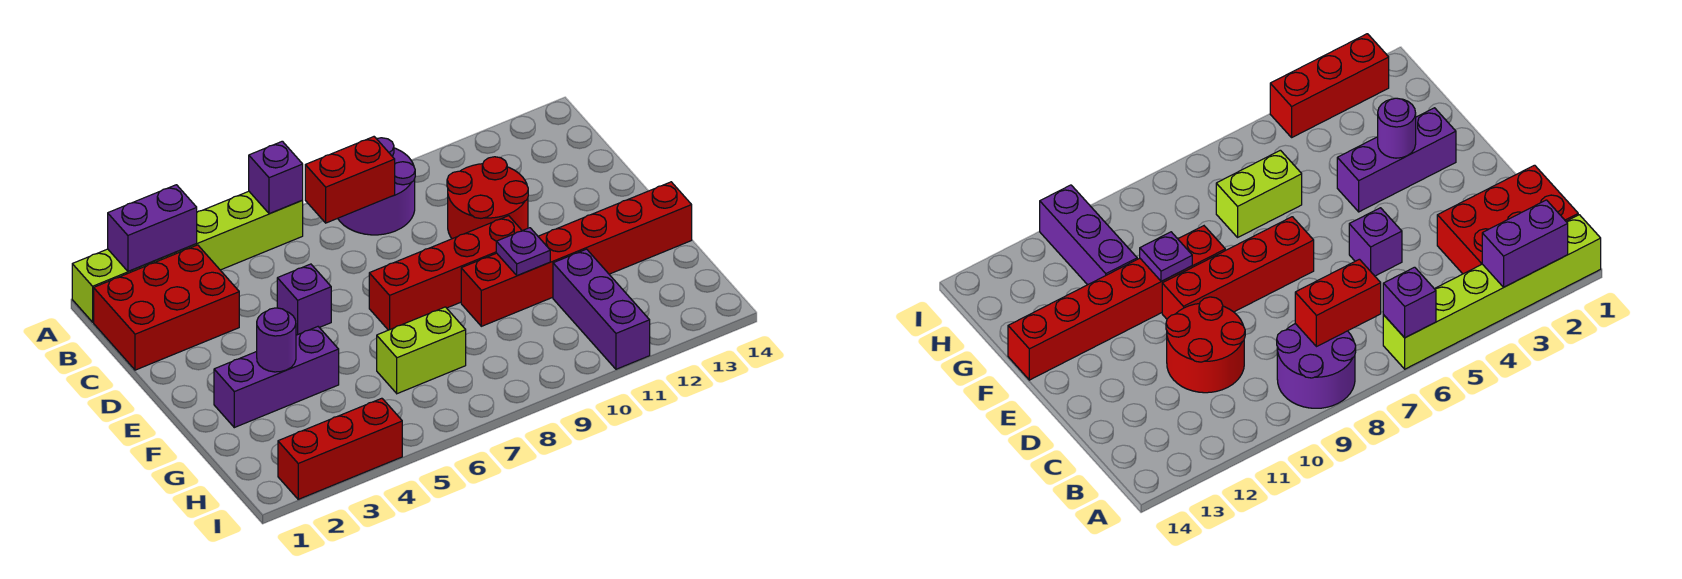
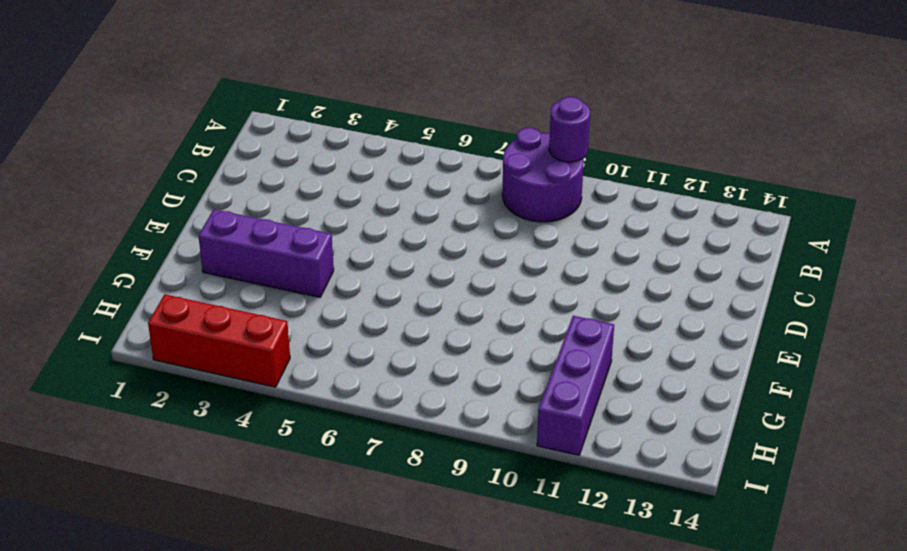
purple 1x1 round brick [549,97,590,162] -> purple 1x1 round brick moved to [257,308,296,372]
none -> lime 1x6 brick [72,191,303,322]
none -> red 2x3 brick [94,245,239,370]
none -> red 2x2 round brick [447,157,528,239]

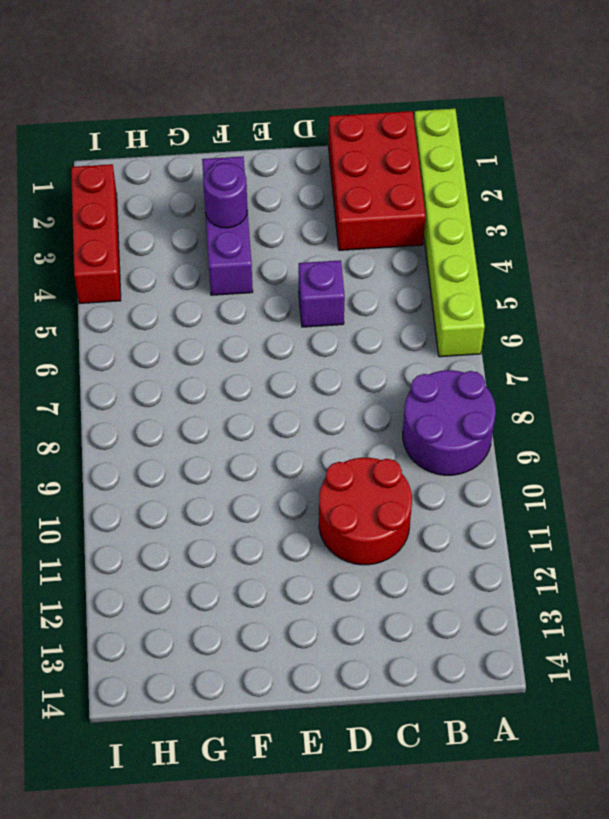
none -> red 1x4 brick [369,216,522,330]
none -> red 1x6 brick [461,182,692,326]
none -> lime 1x2 brick [377,307,466,394]

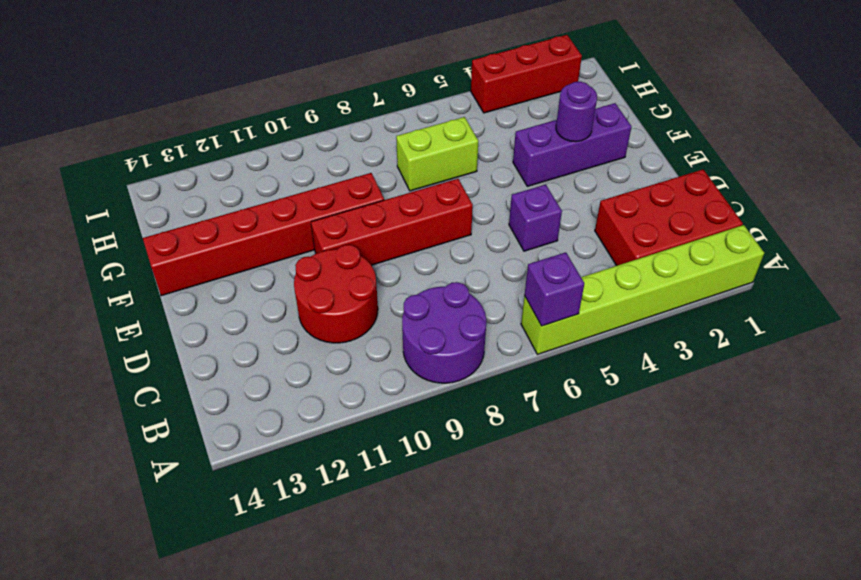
none -> purple 1x3 brick [553,249,650,369]
none -> purple 1x2 brick [108,185,197,271]
none -> red 1x2 brick [305,137,395,223]

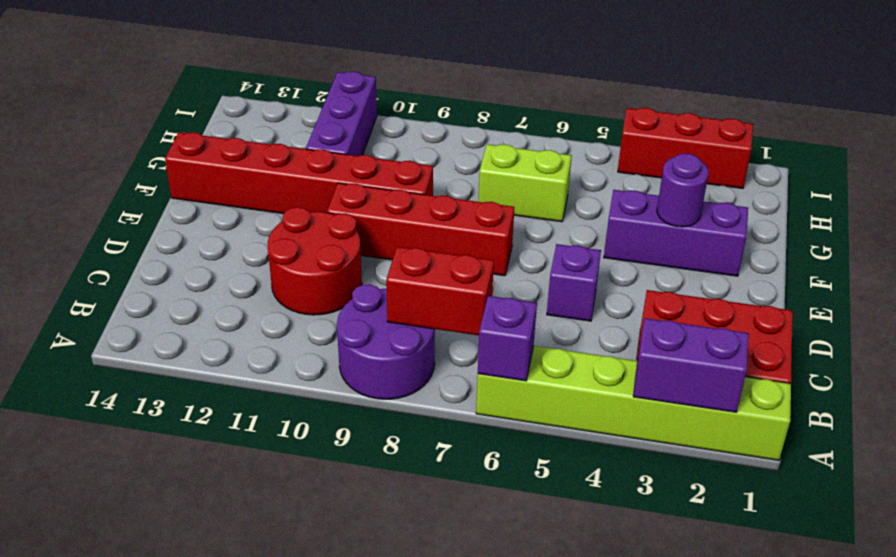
none -> purple 1x1 plate [496,228,550,276]

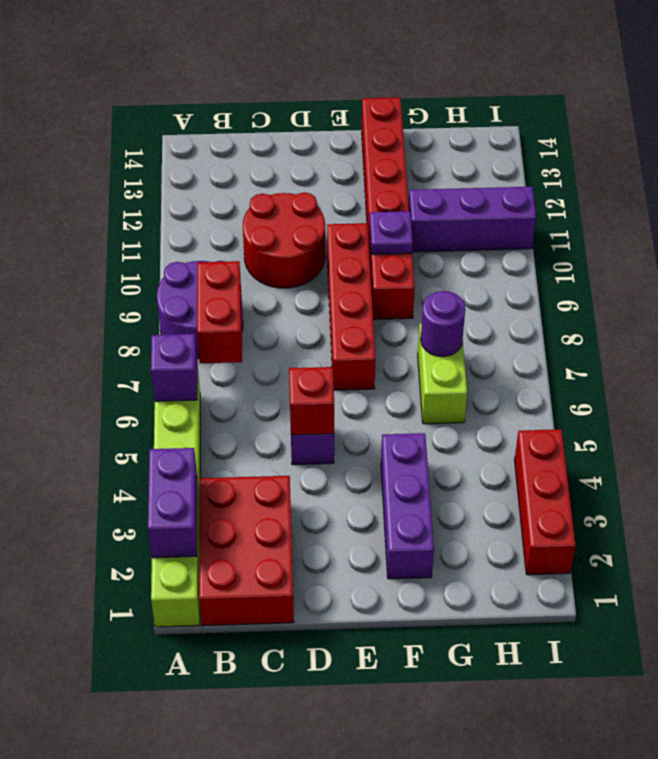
red 1x1 brick [289,367,334,435] -> none
purple 1x1 round brick [421,291,465,357] -> purple 1x1 round brick moved to [257,308,296,372]

